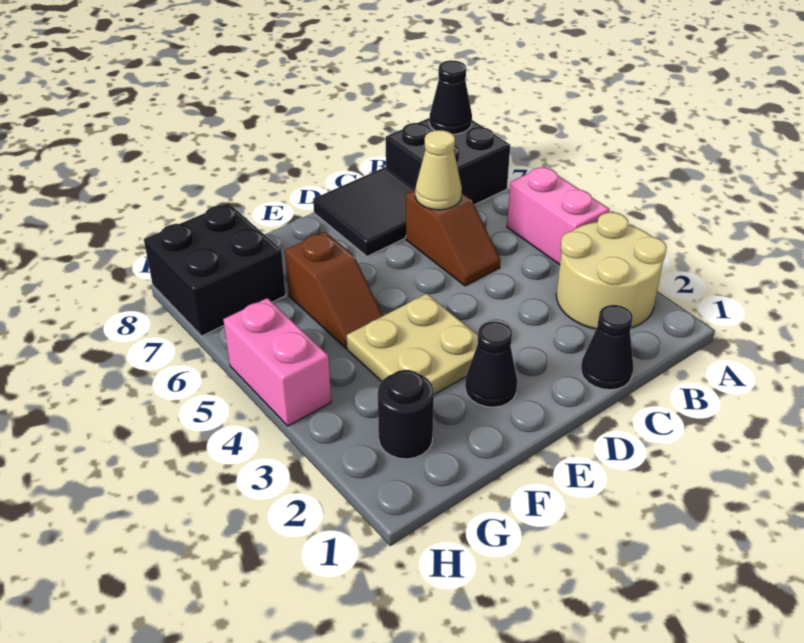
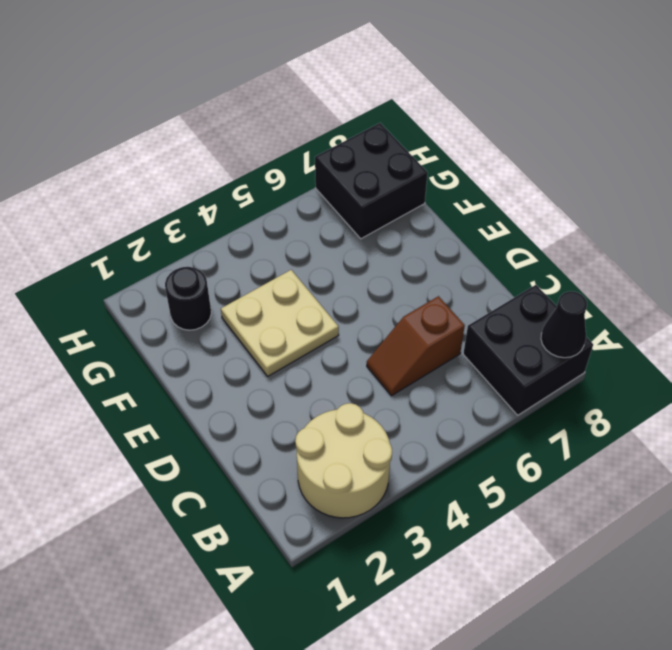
none -> pink 1x2 brick [507,166,609,265]
none -> black 1x1 cone [581,305,633,390]
none -> black 2x2 tile [313,168,414,256]

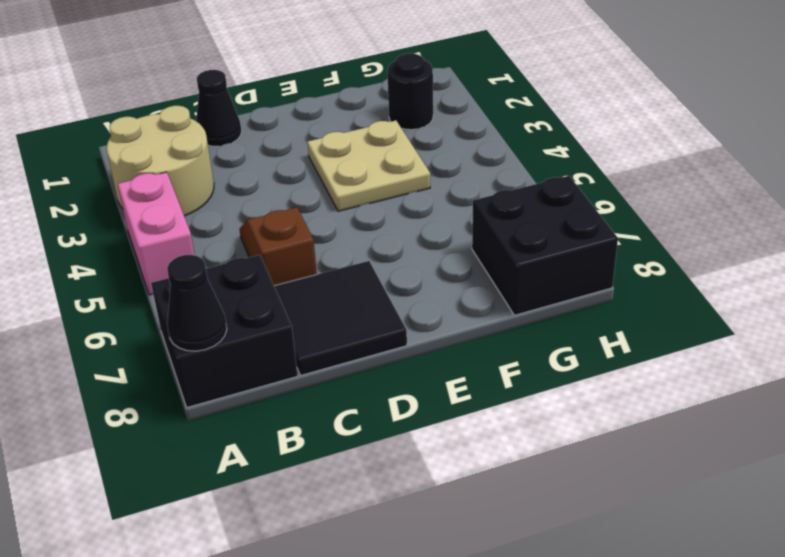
none -> black 1x1 cone [465,321,517,407]
none -> brown 1x2 slope [285,232,383,348]
none -> pink 1x2 brick [223,298,331,426]

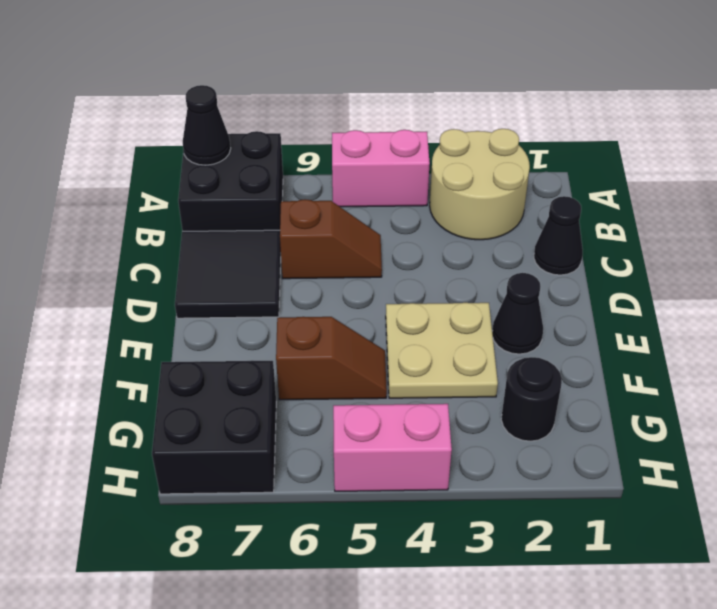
none -> tan 1x1 cone [415,130,462,210]

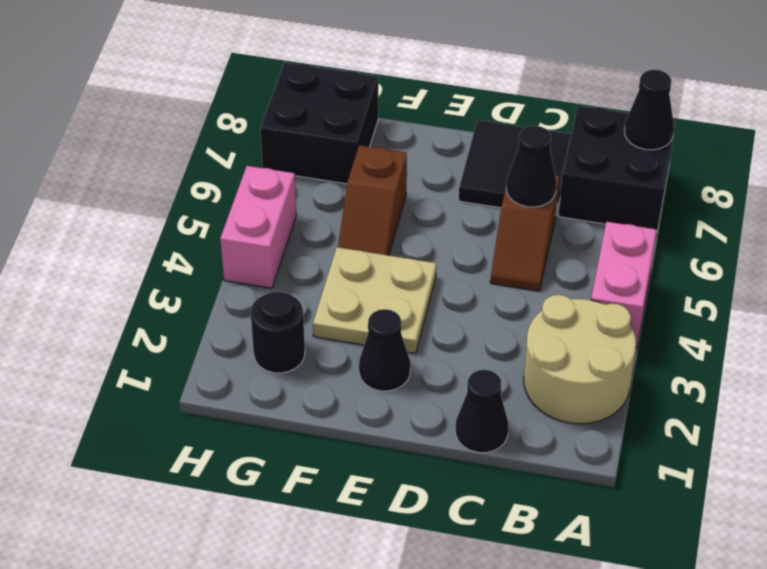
black 1x1 cone [506,126,556,207] -> tan 1x1 cone [415,130,462,210]

